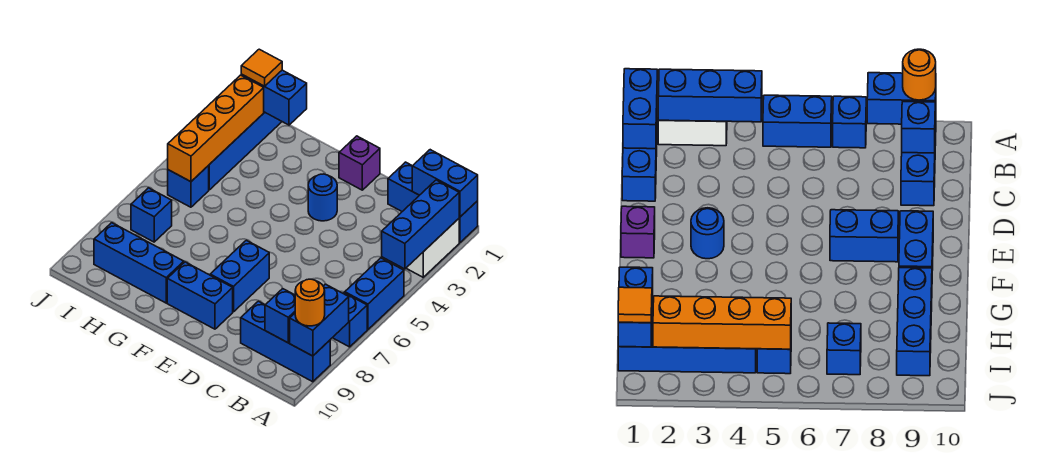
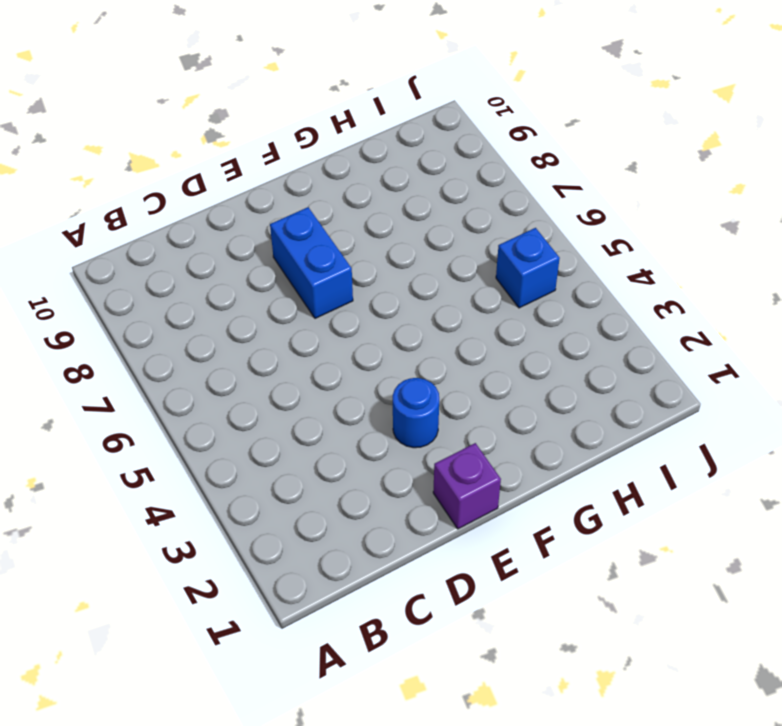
none -> blue 1x3 brick [388,162,478,242]
none -> white 1x2 brick [406,219,459,277]
none -> blue 1x2 brick [345,258,404,329]

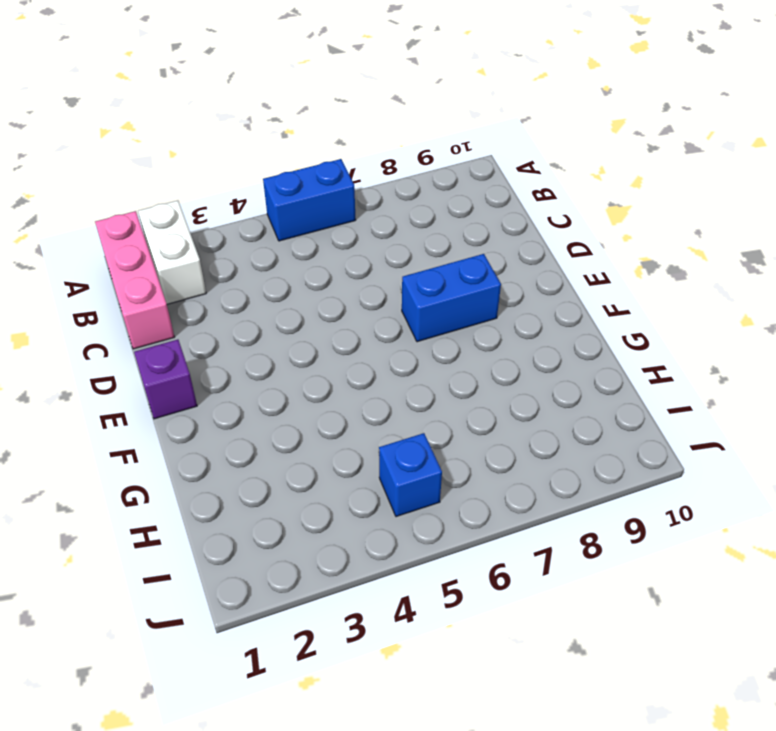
pink 1x3 brick [95,211,174,349] -> blue 1x3 brick [388,162,478,242]
white 1x2 brick [138,201,206,304] -> white 1x2 brick turned to [406,219,459,277]
none -> blue 1x1 brick [333,293,367,347]
none -> blue 1x3 brick [241,301,330,382]
none -> blue 1x1 round brick [308,174,337,221]

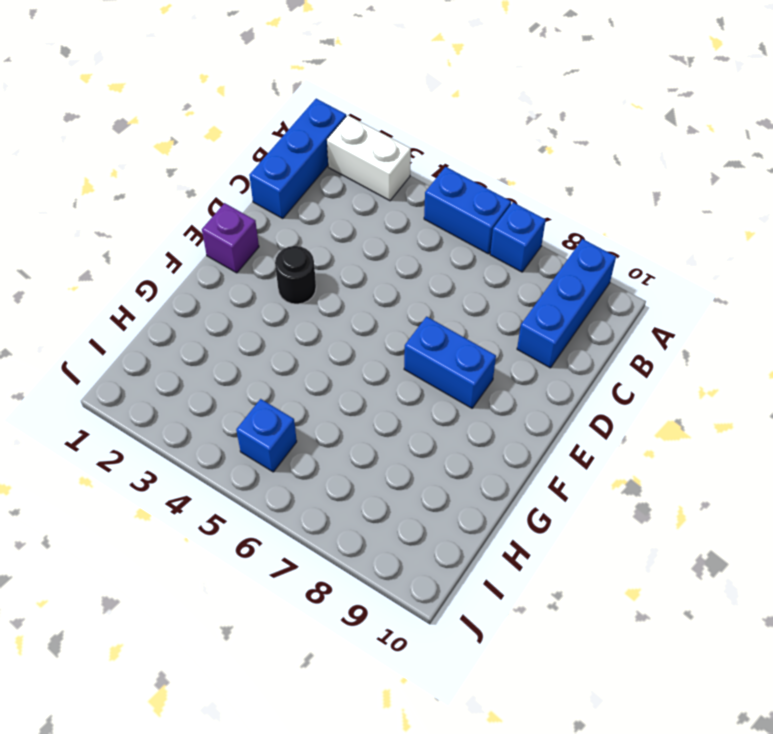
black 1x1 round brick [275,246,316,304] -> blue 1x1 round brick [308,174,337,221]
none -> blue 1x2 brick [167,262,233,329]
none -> blue 1x3 brick [94,223,184,303]
none -> blue 1x4 brick [208,112,282,190]

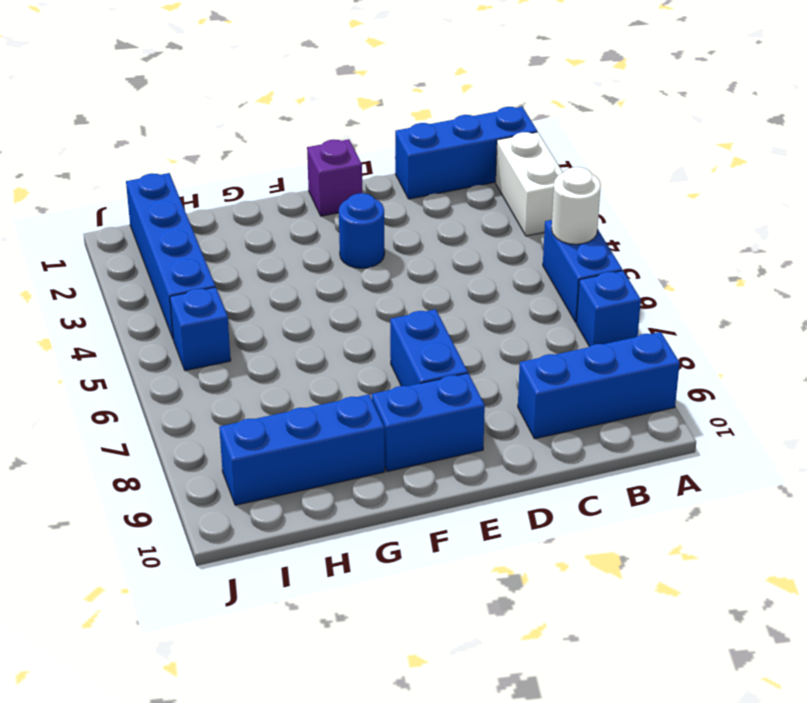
white 1x1 round brick [552,167,601,244] -> none
none -> blue 1x1 brick [131,188,172,242]
none -> blue 1x2 brick [412,150,478,217]
none -> blue 1x3 brick [382,180,459,269]

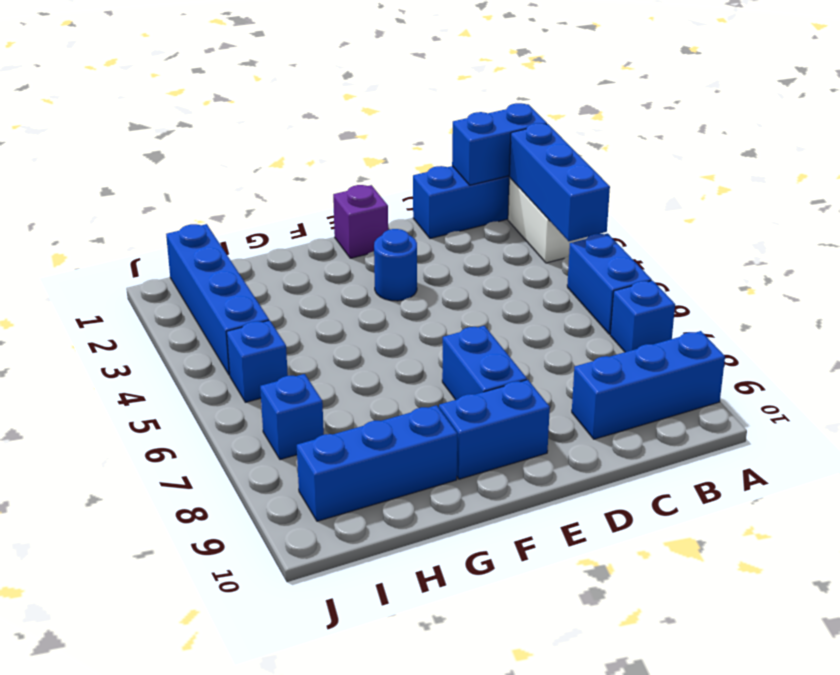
none -> blue 1x2 brick [290,284,349,356]
none -> blue 1x1 brick [265,289,295,343]
none -> blue 1x2 brick [241,70,307,125]

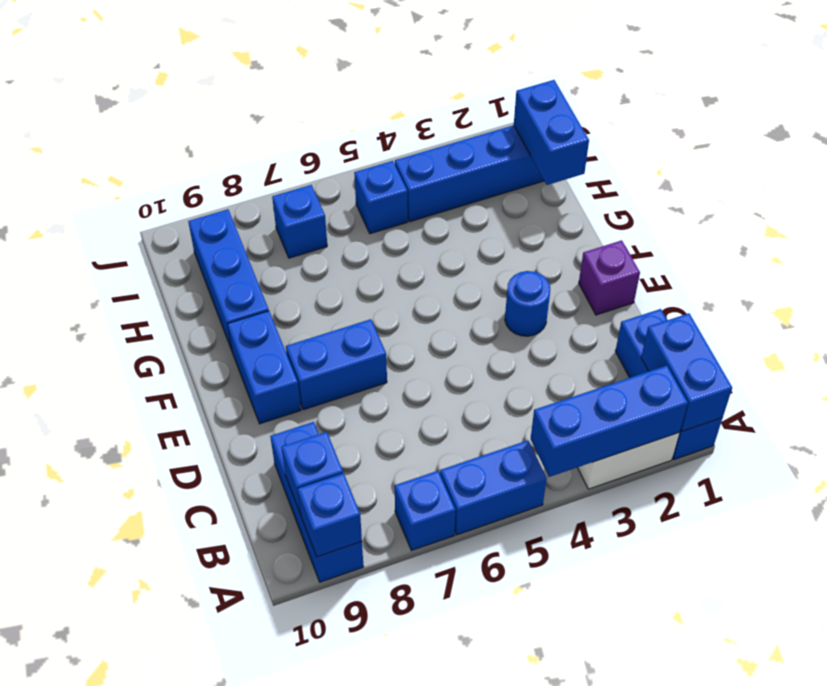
blue 1x1 brick [298,473,362,557] -> blue 1x2 brick [290,284,349,356]
none -> orange 1x4 brick [168,75,264,182]
none -> orange 1x1 round brick [295,279,325,326]
none -> orange 1x1 tile [241,49,282,86]

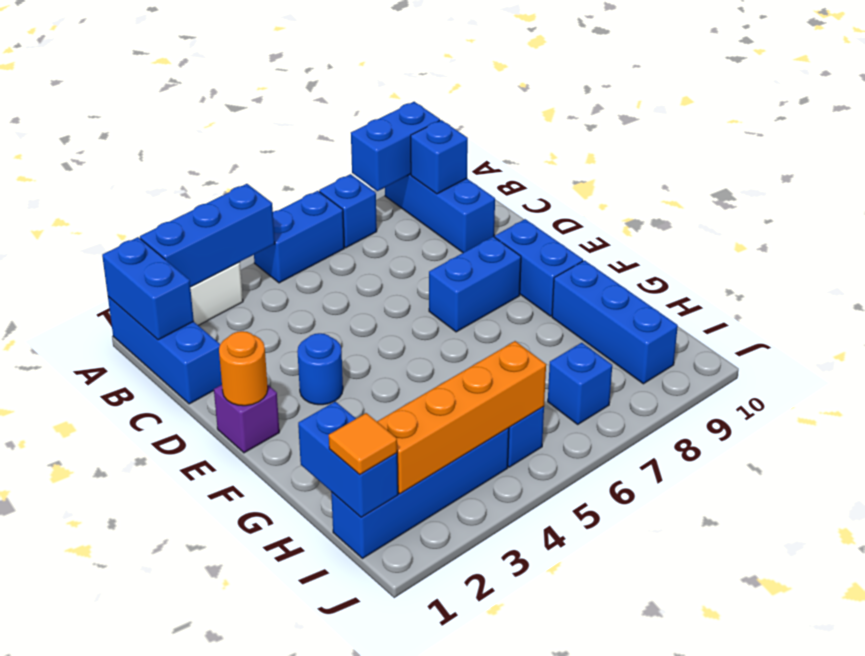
orange 1x1 round brick [219,331,268,406] -> orange 1x1 round brick moved to [295,279,325,326]

